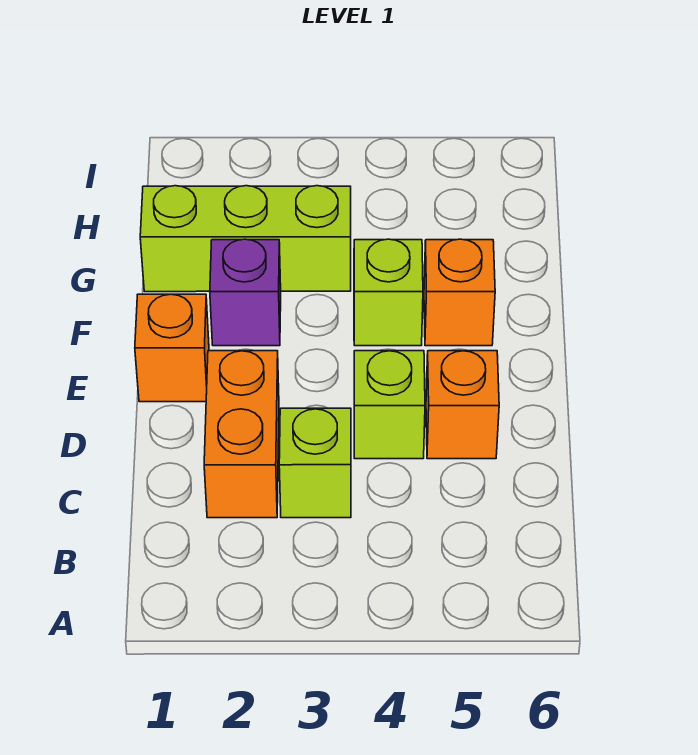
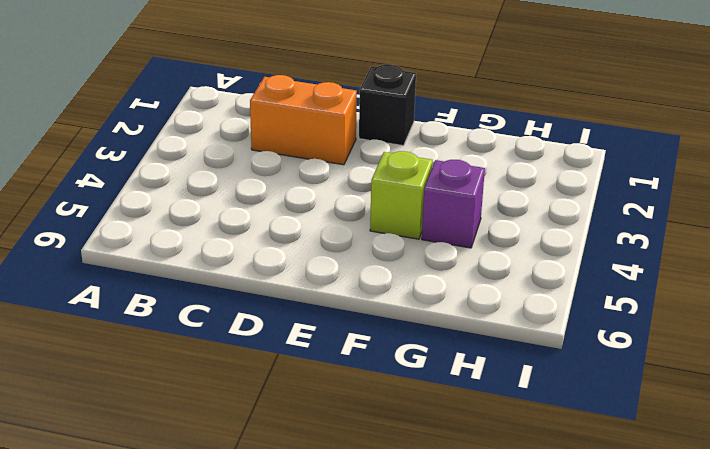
black 1x1 brick [359,65,416,146] -> orange 1x1 brick [135,294,209,402]
purple 1x1 brick [422,160,485,248] -> purple 1x1 brick moved to [210,239,281,346]
none -> lime 1x1 brick [279,408,351,518]
none -> lime 1x1 brick [354,351,425,459]

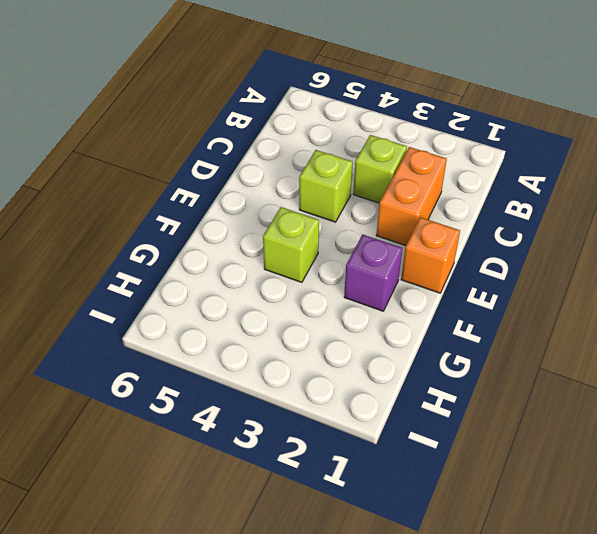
none -> orange 1x1 brick [426,351,499,459]
none -> orange 1x1 brick [424,239,495,346]

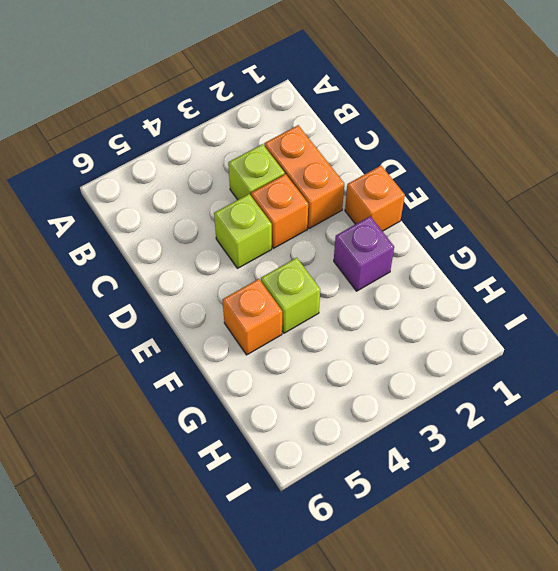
orange 1x1 brick [251,174,308,248] -> orange 1x1 brick moved to [426,351,499,459]
none -> lime 1x3 brick [140,186,351,292]

